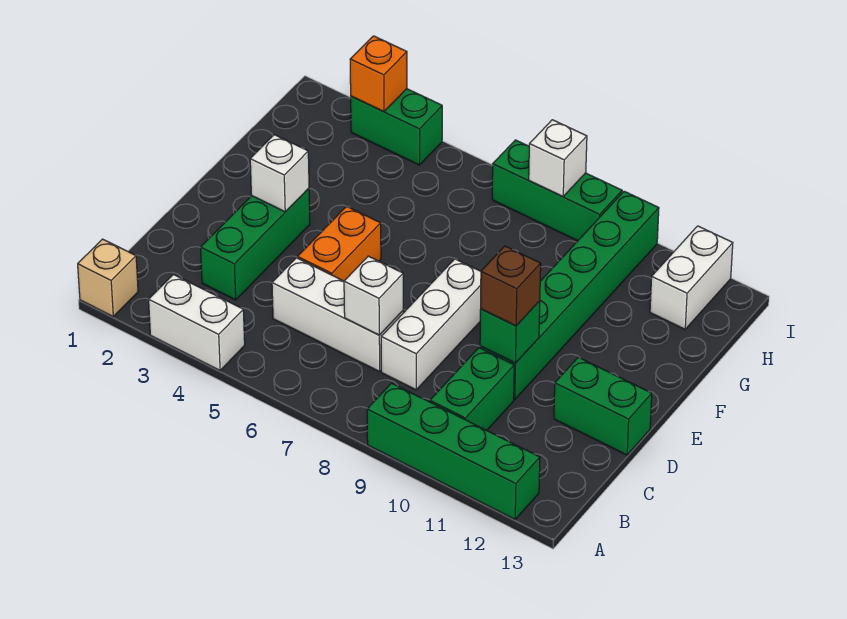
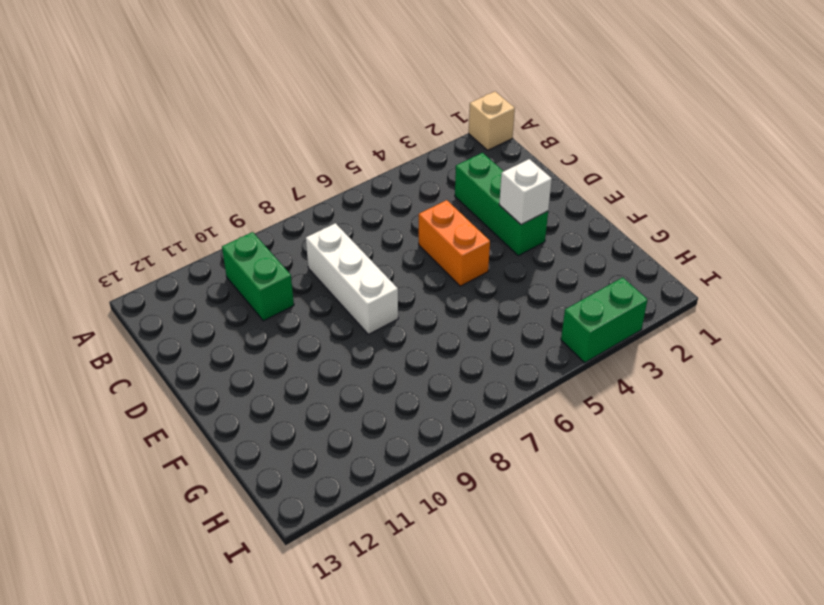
none -> white 1x2 brick [149,275,245,370]
none -> green 1x4 brick [367,383,540,519]
none -> white 1x3 brick [272,258,403,372]

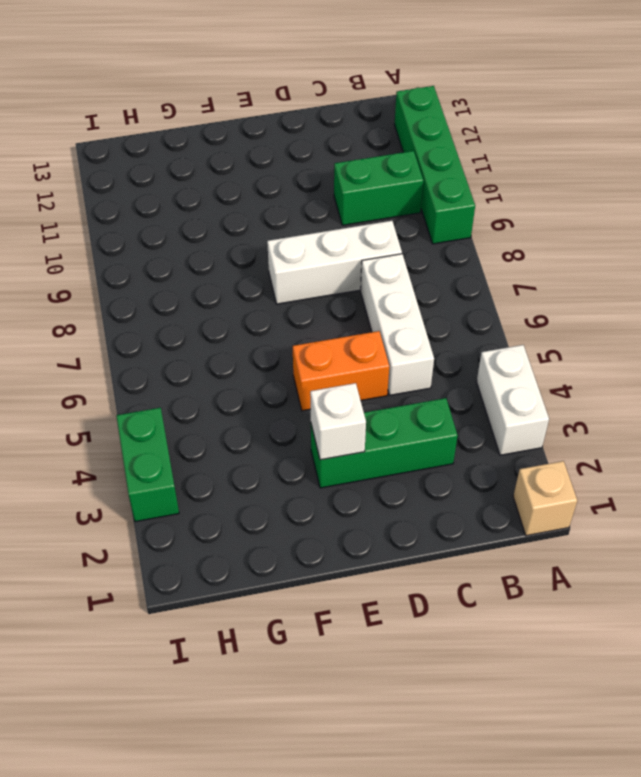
none -> green 1x6 brick [480,191,659,400]
none -> green 1x2 brick [554,357,652,455]
none -> white 1x2 brick [650,226,733,329]

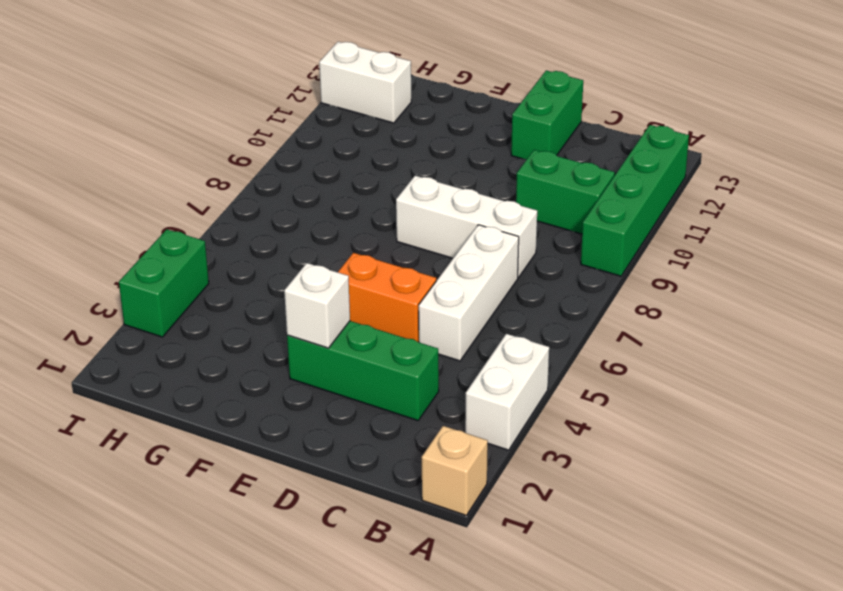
none -> green 1x6 brick [480,191,659,400]
none -> green 1x3 brick [492,140,622,241]
none -> white 1x1 brick [344,256,403,335]

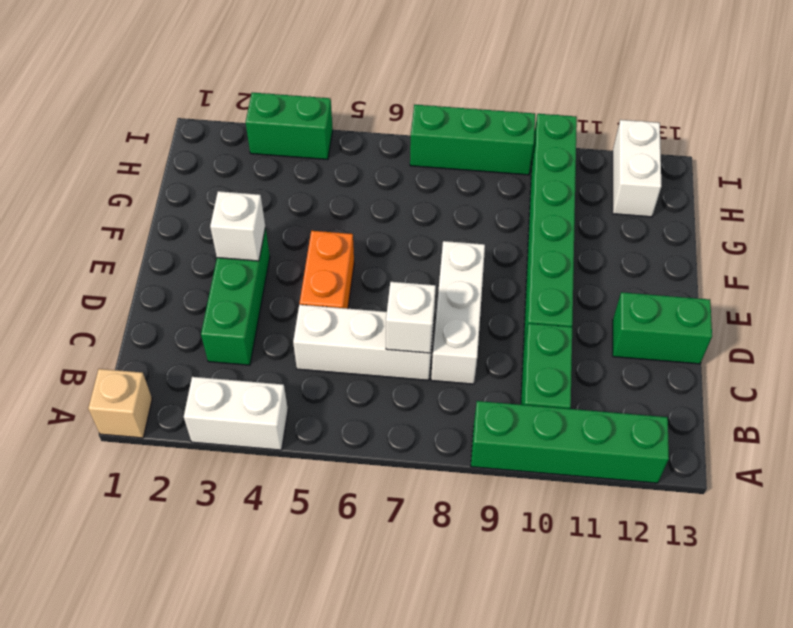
none -> green 1x1 brick [480,301,540,363]
none -> orange 1x1 brick [350,36,407,112]
none -> white 1x1 brick [529,120,587,197]

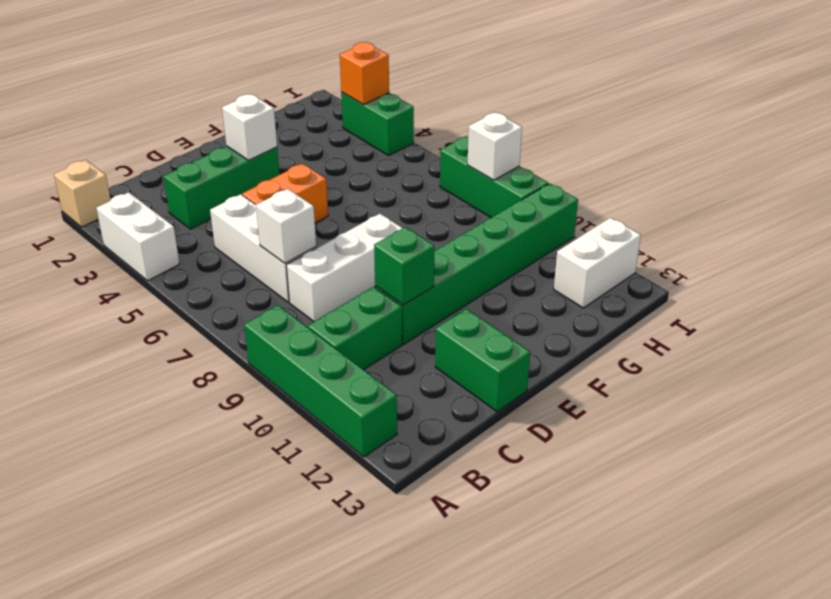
none -> brown 1x1 brick [481,246,541,326]

